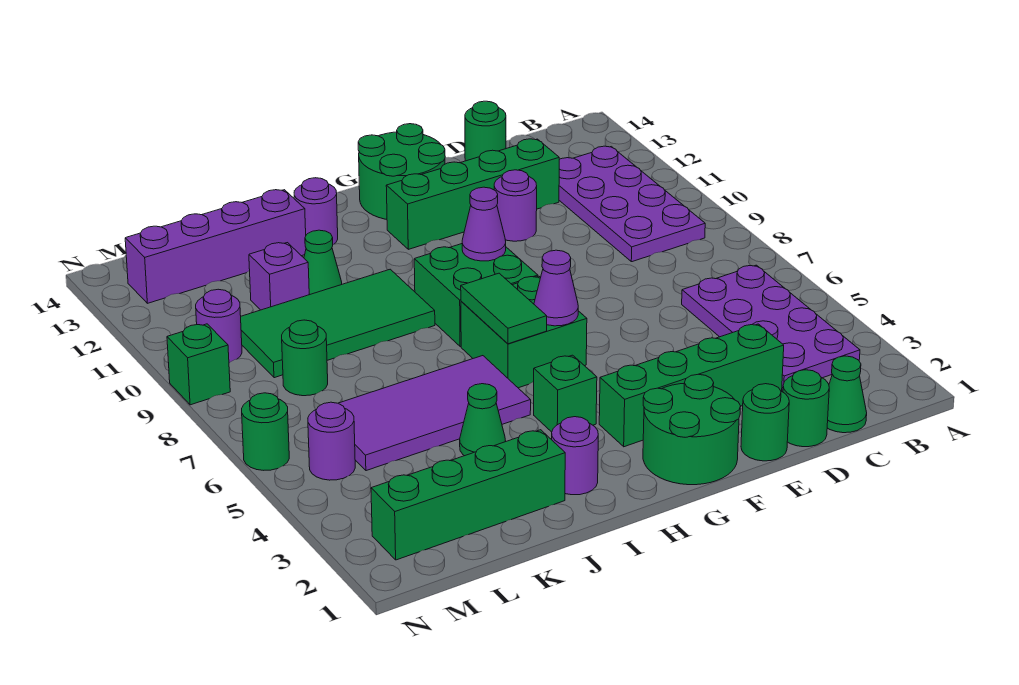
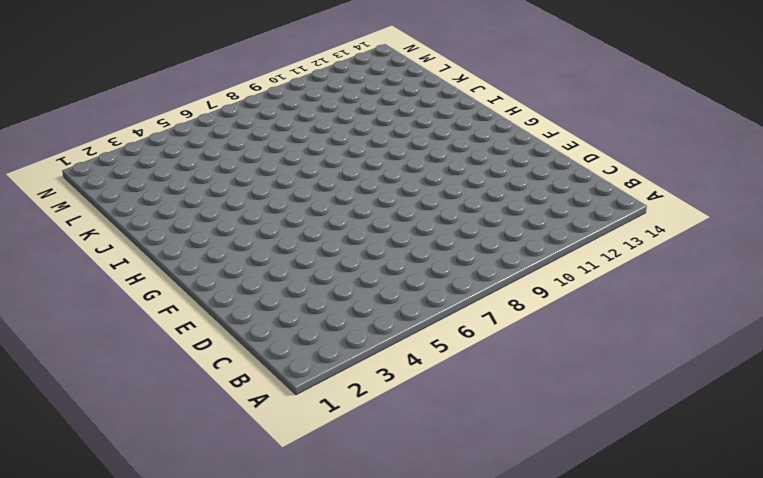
none -> purple 2x4 plate [682,265,860,390]
none -> purple 2x4 plate [559,146,705,262]
none -> green 1x1 cone [827,356,867,433]
none -> green 1x1 round brick [783,370,829,447]

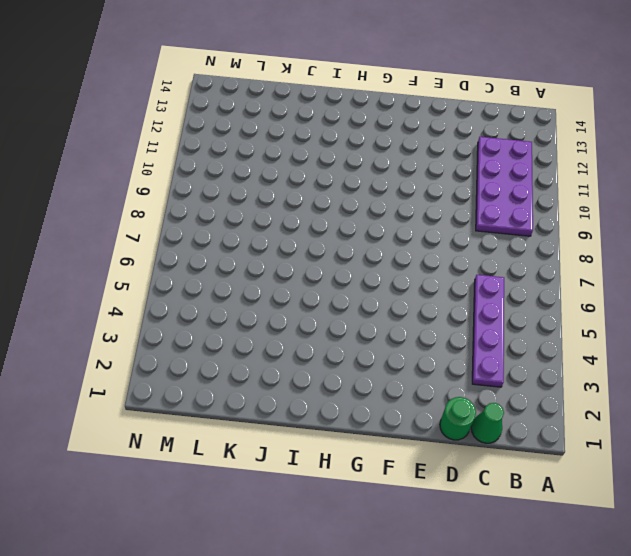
purple 1x4 plate [472,275,504,387] -> purple 2x4 plate [682,265,860,390]
none -> green 1x4 brick [599,324,784,447]
none -> green 1x4 brick [386,139,559,249]
none -> green 1x1 round brick [465,101,506,161]
none -> green 1x1 round brick [741,384,789,461]

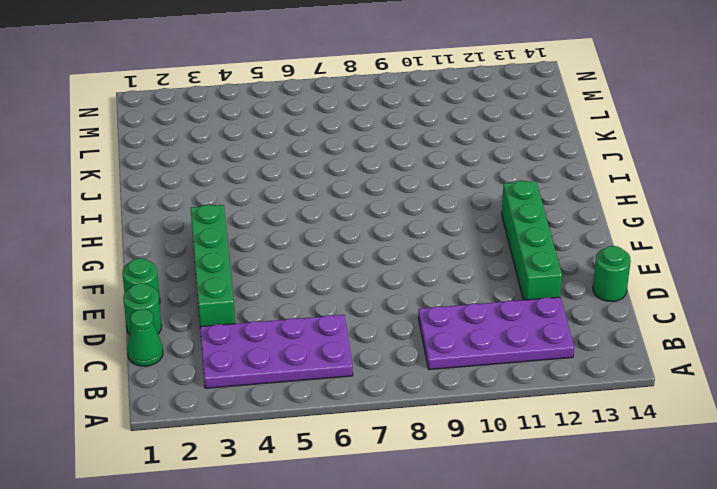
none -> purple 1x1 round brick [494,170,537,241]
none -> green 2x2 round brick [643,374,741,485]
none -> green 2x2 round brick [358,124,445,219]
none -> green 2x2 brick [461,276,587,388]

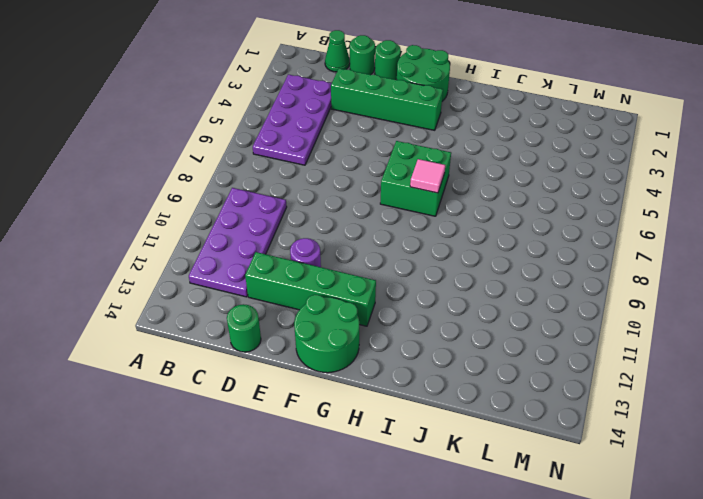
pink 1x1 tile [410,159,445,193] -> green 1x2 tile [461,273,547,344]
none -> green 2x2 brick [414,244,538,347]
none -> green 1x1 brick [534,355,597,432]
none -> purple 1x1 round brick [552,417,598,495]
none -> purple 2x4 tile [339,356,531,471]

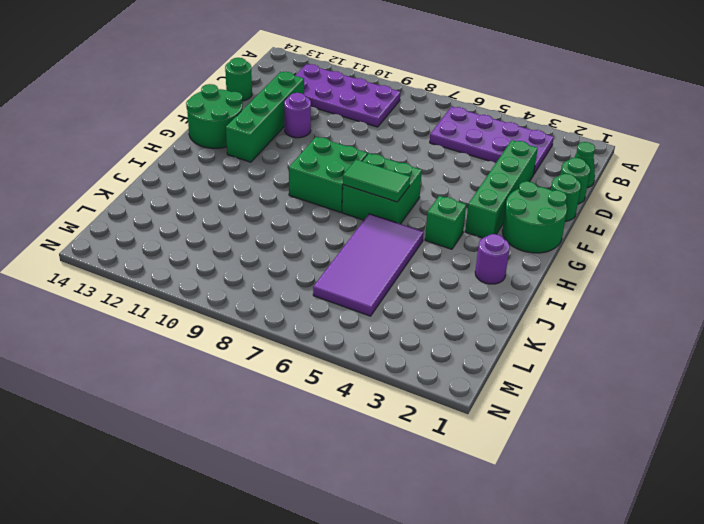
none -> green 2x4 tile [241,269,435,378]
none -> purple 1x1 round brick [294,178,338,244]
none -> green 1x4 brick [371,430,565,560]
none -> green 1x1 cone [460,384,506,456]

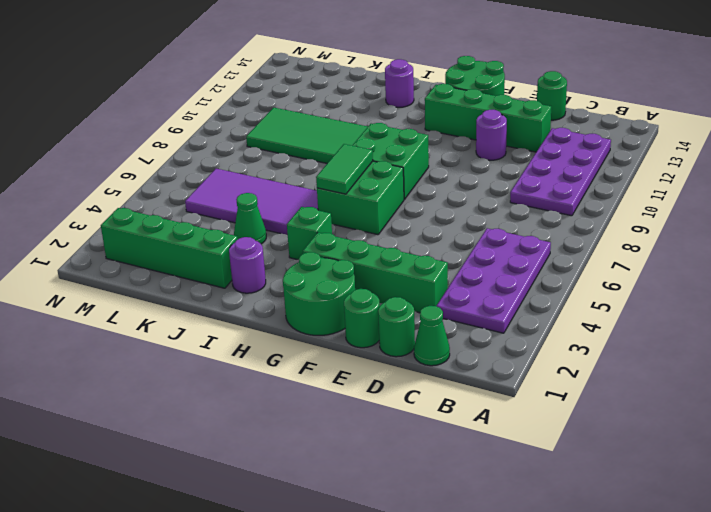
none -> green 1x1 cone [304,230,342,294]
none -> purple 1x4 brick [125,190,306,303]
none -> purple 1x1 brick [249,243,310,310]
none -> green 1x1 round brick [282,320,328,396]

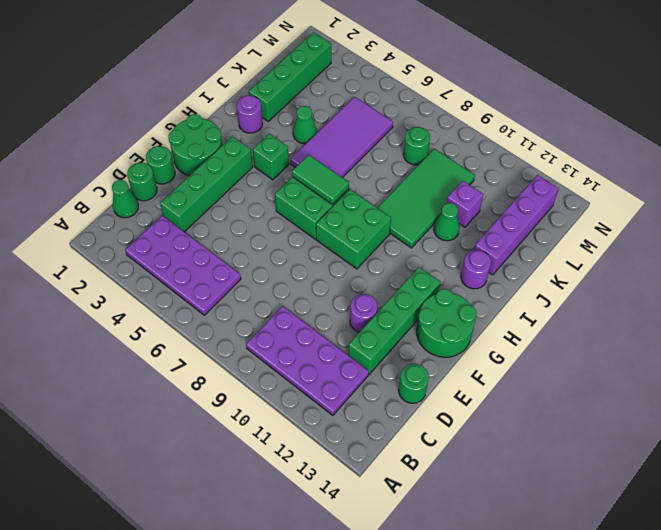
none -> purple 1x1 round brick [308,402,355,480]
none -> purple 1x1 round brick [196,289,242,363]
none -> green 1x1 round brick [242,393,289,470]
none -> green 1x1 brick [167,324,230,405]

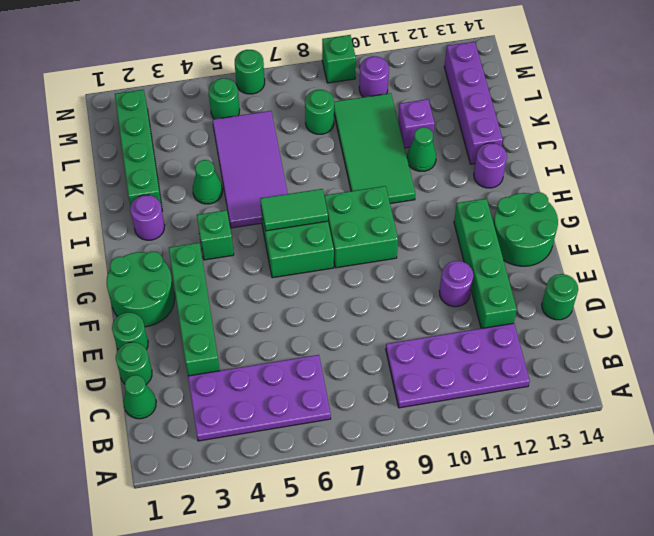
green 1x1 round brick [209,78,240,119] -> purple 1x1 round brick [308,402,355,480]
none -> purple 1x1 cone [534,250,578,326]
none -> purple 1x1 cone [462,187,506,261]

